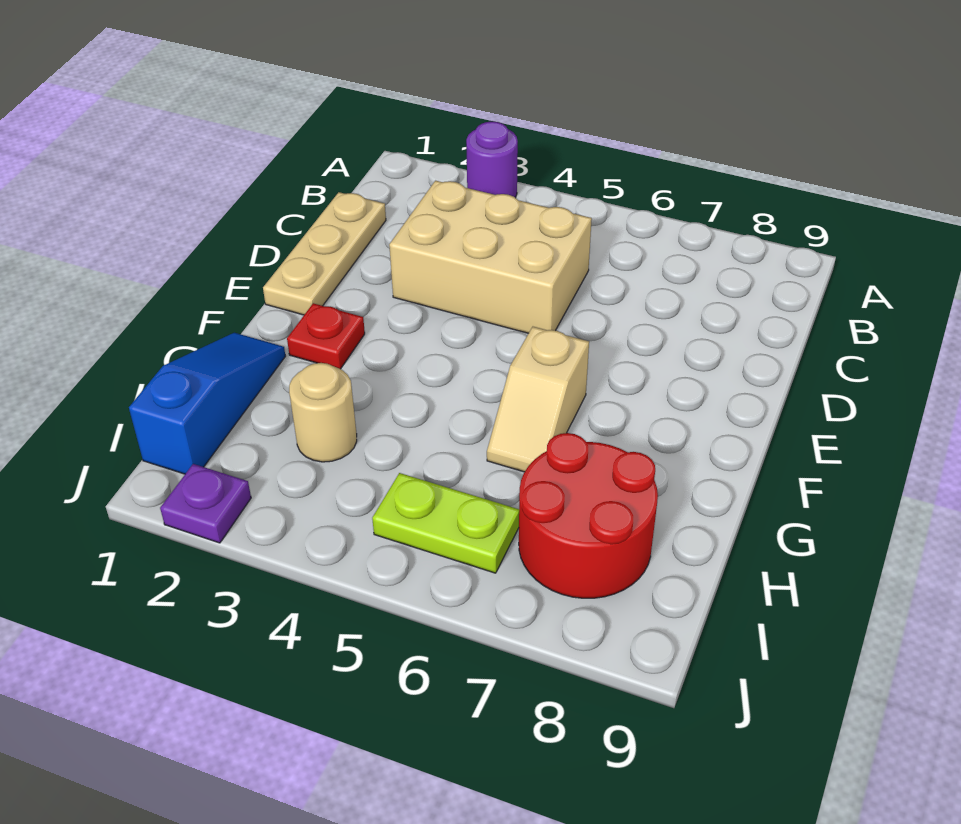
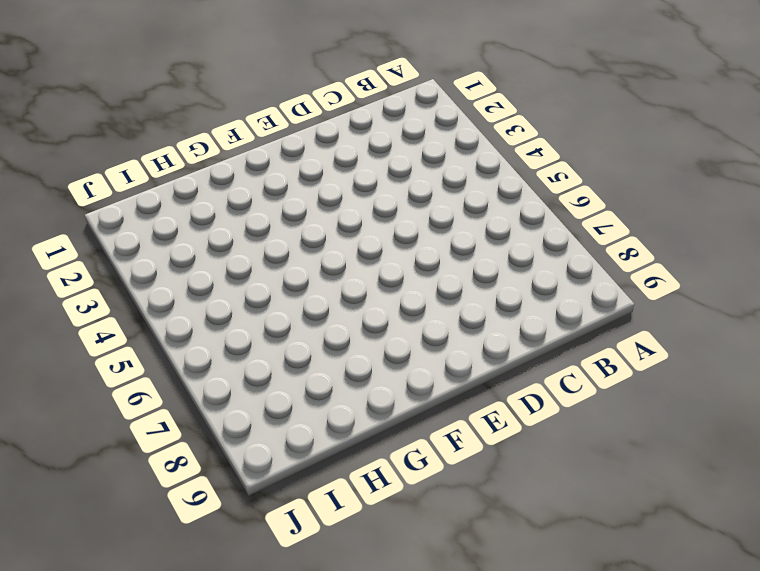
none -> purple 1x1 round brick [466,122,518,198]
none -> tan 1x3 plate [263,192,386,315]

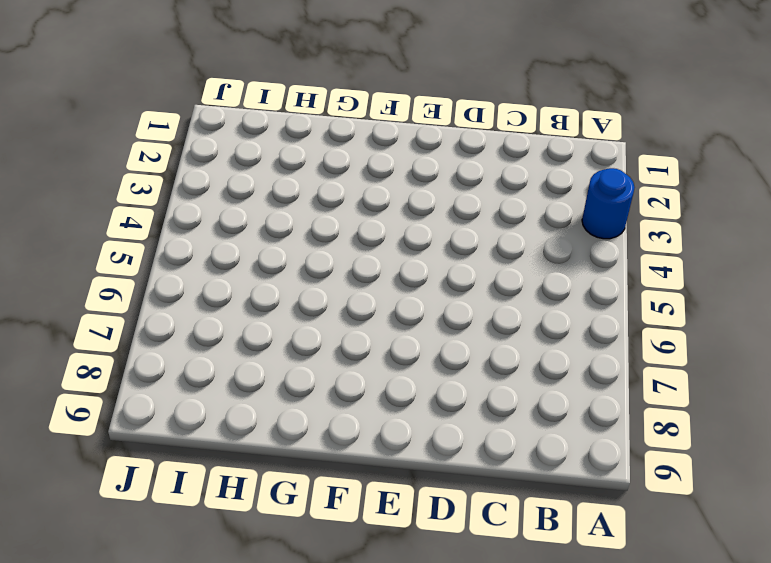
blue 1x1 round brick [582,168,635,239] -> purple 1x1 round brick [466,122,518,198]
none -> tan 1x3 plate [263,192,386,315]
none -> tan 2x3 brick [389,180,592,333]

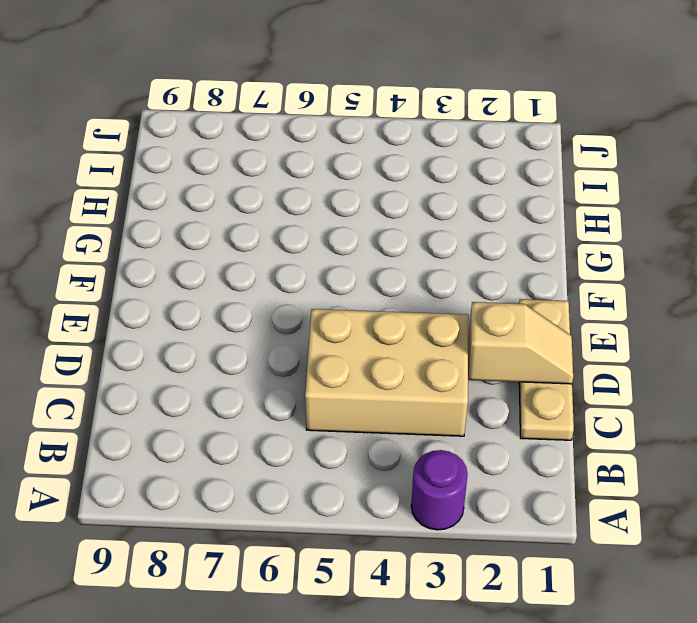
tan 1x2 slope [468,302,573,384] -> tan 1x2 slope turned to [487,327,589,472]
none -> red 1x1 plate [287,303,365,369]
none -> blue 1x3 slope [129,333,285,474]

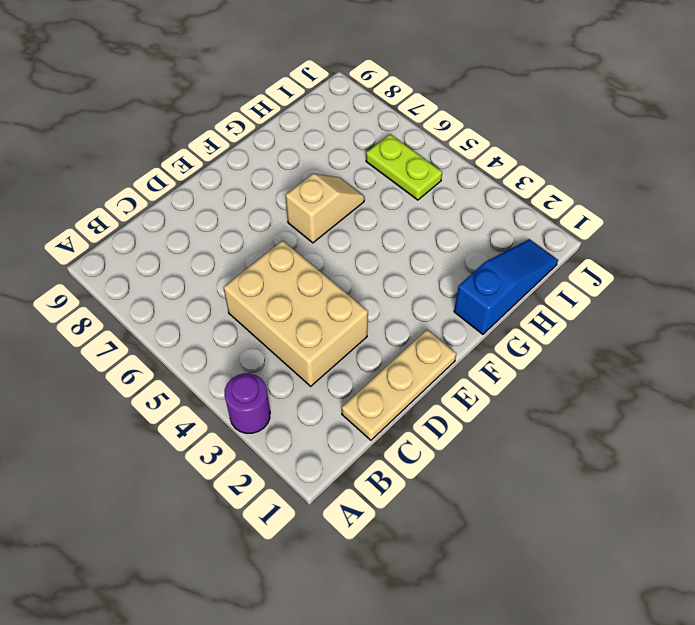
blue 1x3 slope [454,239,558,334] -> blue 1x3 slope turned to [129,333,285,474]
none -> red 1x1 plate [287,303,365,369]
none -> tan 1x1 round brick [289,363,357,462]

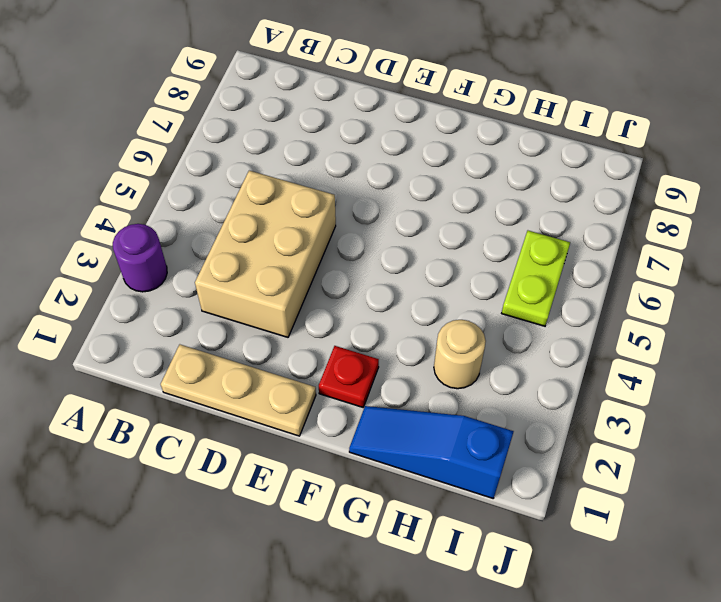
none -> tan 1x2 slope [487,327,589,472]
none -> red 2x2 round brick [519,433,658,598]

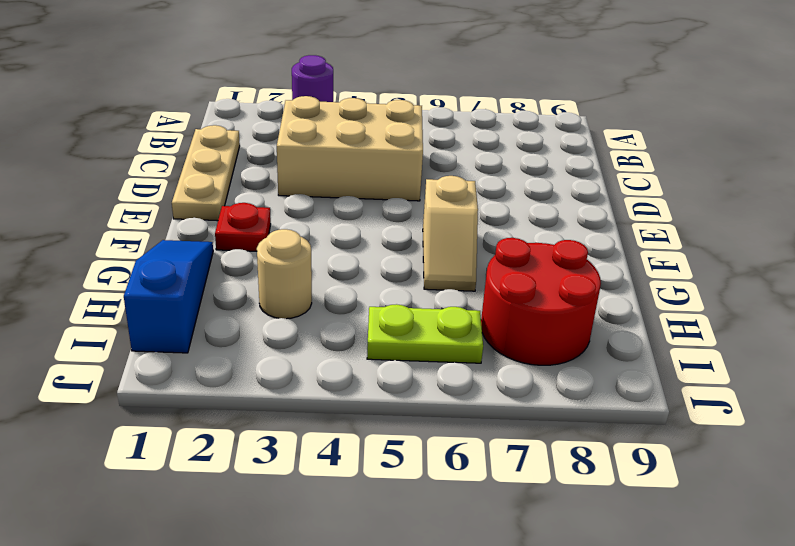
none -> purple 1x1 plate [160,464,251,543]

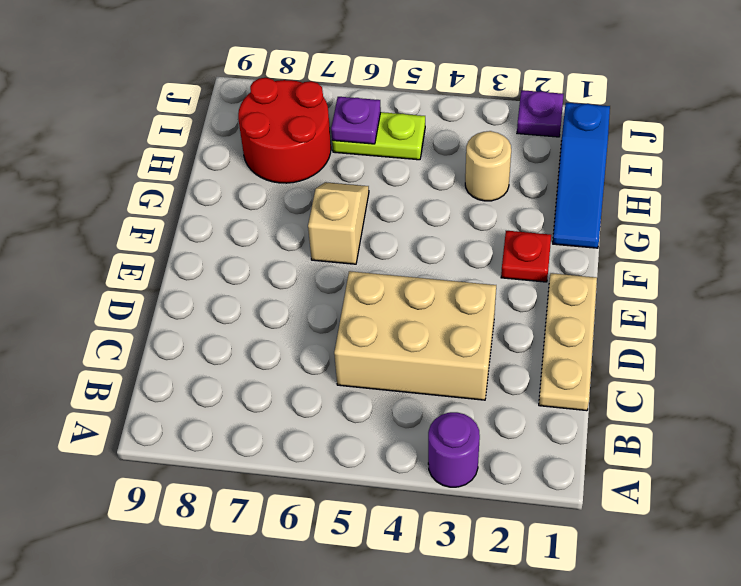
purple 1x1 plate [331,97,381,144] -> none

